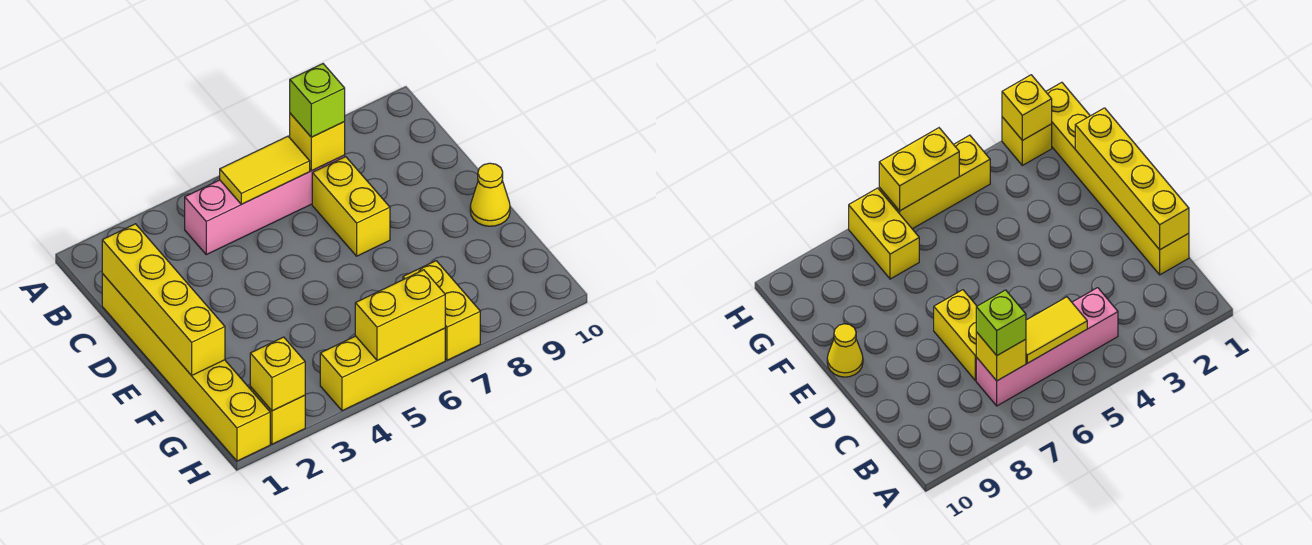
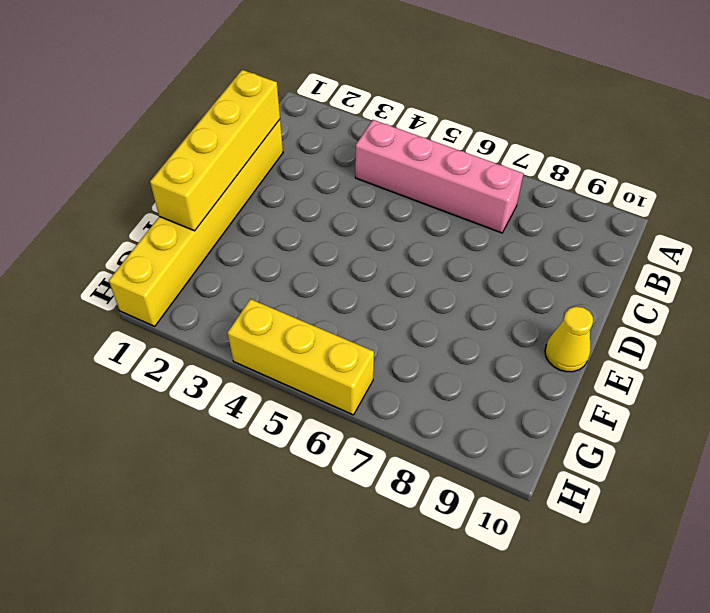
none -> yellow 1x2 brick [312,157,390,256]
none -> yellow 1x2 brick [403,261,480,360]
none -> yellow 1x1 brick [250,387,305,444]

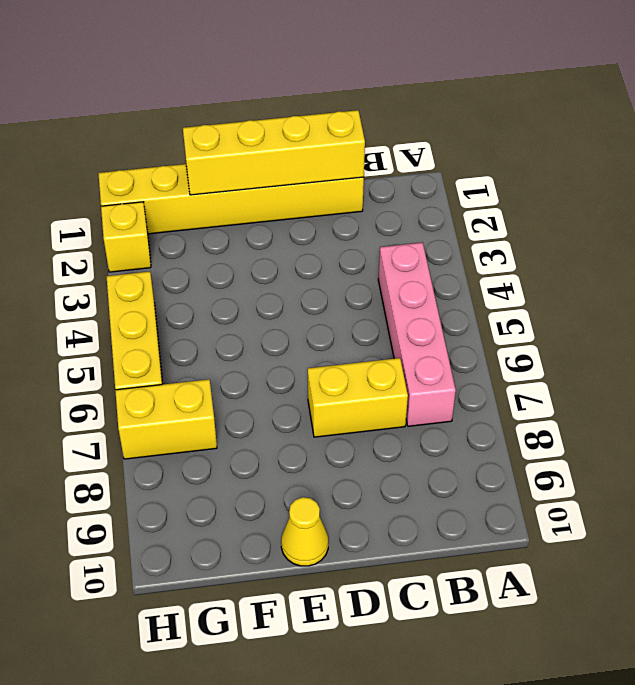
none -> yellow 1x2 tile [220,136,310,204]
none -> yellow 1x1 brick [290,113,345,171]
none -> yellow 1x1 brick [250,337,305,411]

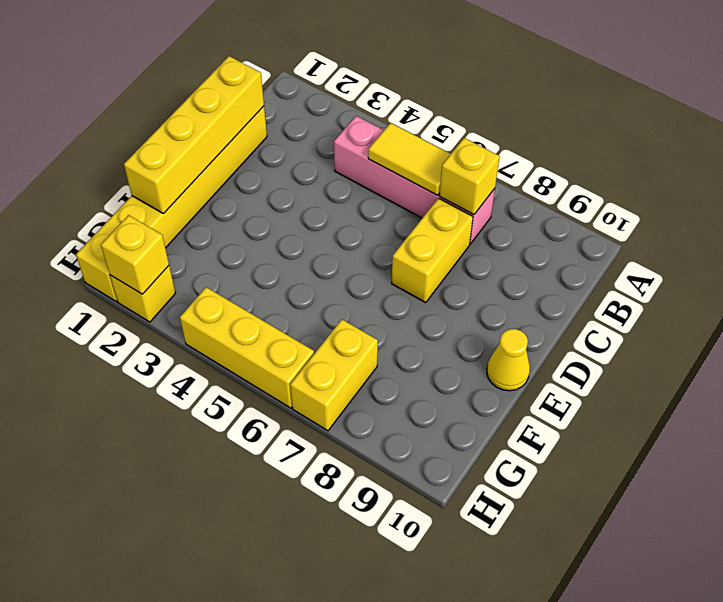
none -> yellow 1x2 brick [355,270,445,360]
none -> lime 1x1 brick [290,64,345,137]

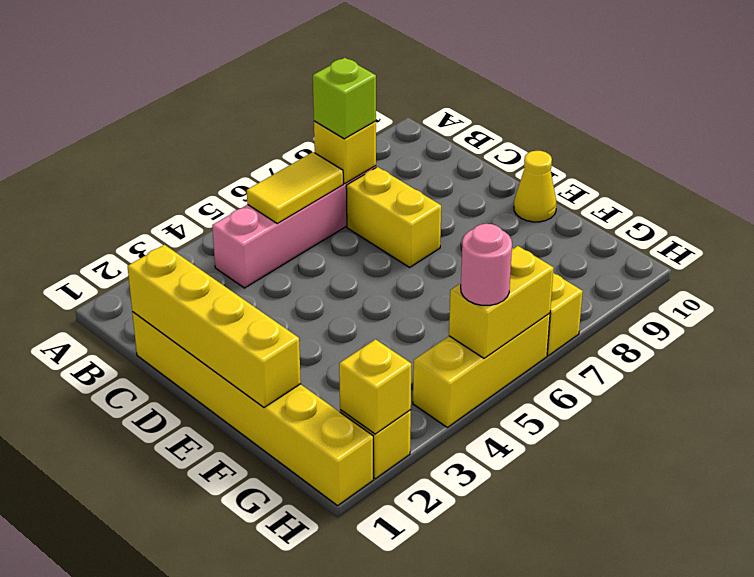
pink 1x1 round brick [461,224,512,305] -> none

